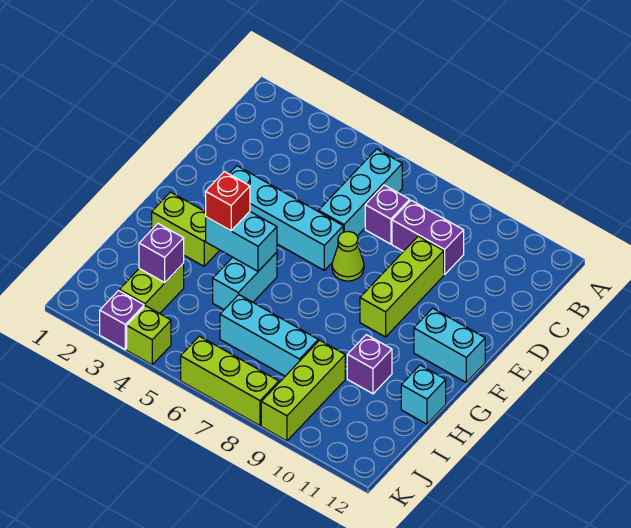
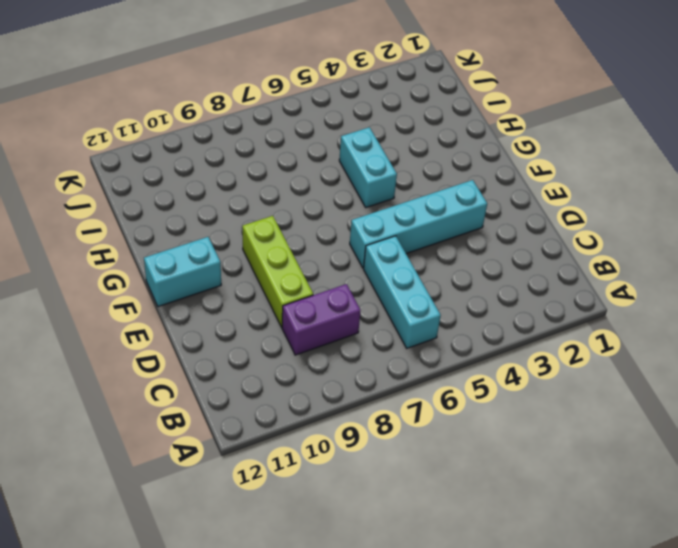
none -> purple 1x1 brick [365,185,410,244]
none -> lime 1x1 cone [332,231,364,281]
none -> lime 1x2 brick [152,192,220,266]

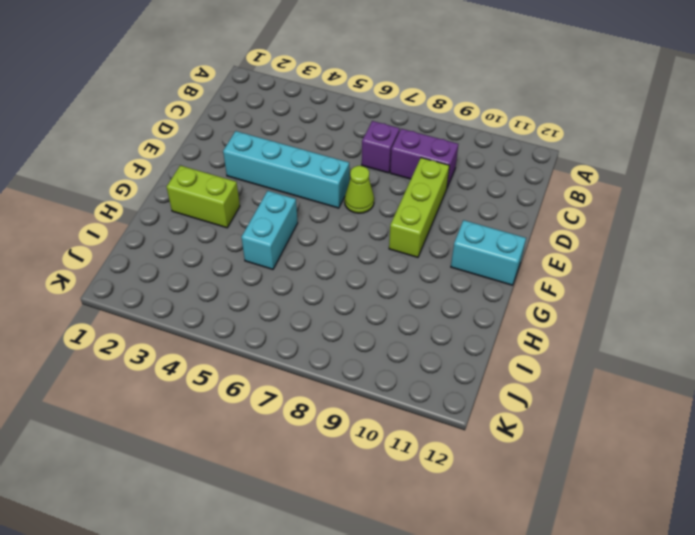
none -> cyan 1x3 brick [319,149,402,236]
none -> purple 1x1 brick [347,335,392,394]
none -> cyan 1x1 brick [401,365,446,424]

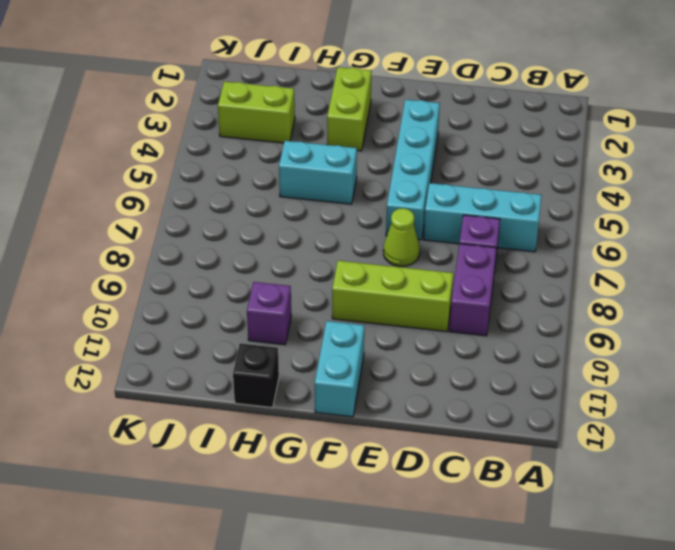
black 1x1 brick [233,343,279,408] -> cyan 1x1 brick [401,365,446,424]
none -> cyan 1x3 brick [220,295,318,376]
none -> lime 1x3 brick [261,340,345,441]
none -> purple 1x1 brick [100,291,144,349]

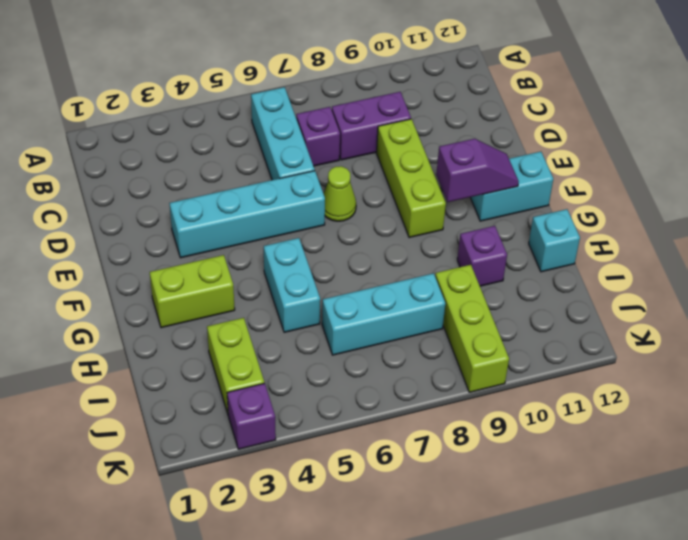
purple 1x2 slope [436,139,519,202] -> none
none -> lime 1x1 brick [127,306,171,365]
none -> lime 1x3 brick [181,336,279,426]
none -> cyan 1x2 brick [206,212,277,271]

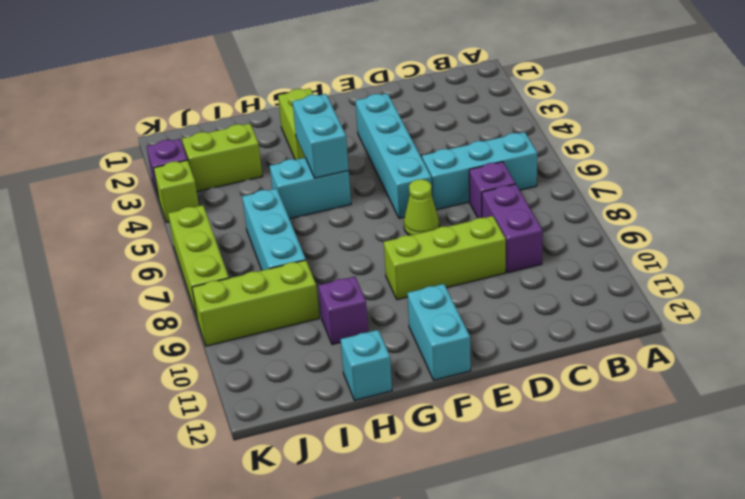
none -> purple 1x1 brick [139,224,184,282]
none -> red 1x1 brick [206,172,250,231]

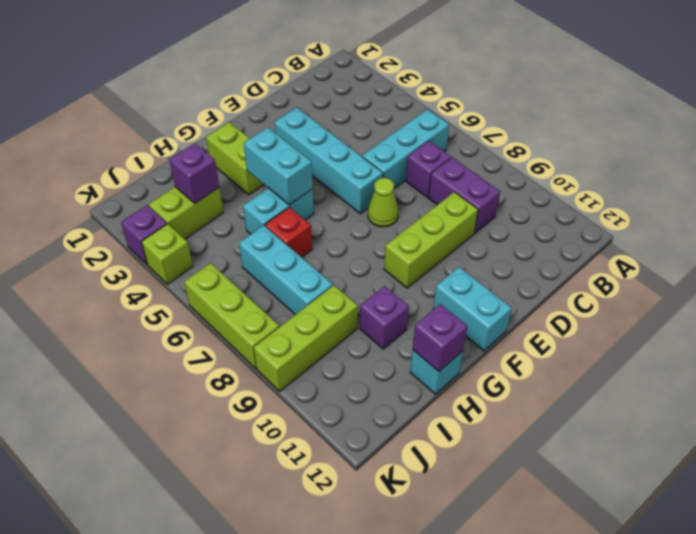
red 1x1 brick [265,207,312,257] -> red 1x1 brick moved to [206,172,250,231]
purple 1x1 brick [413,304,467,372] -> none

